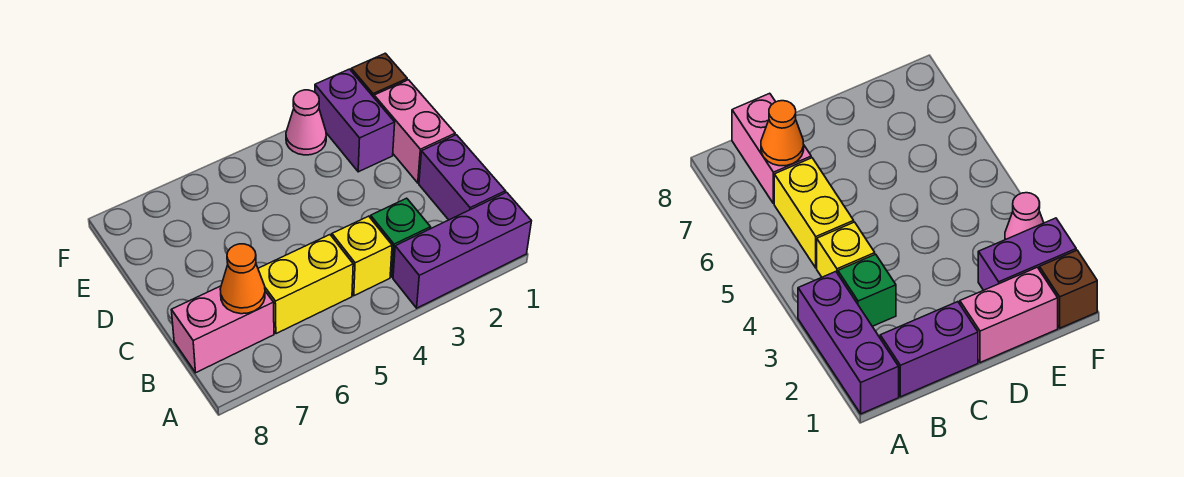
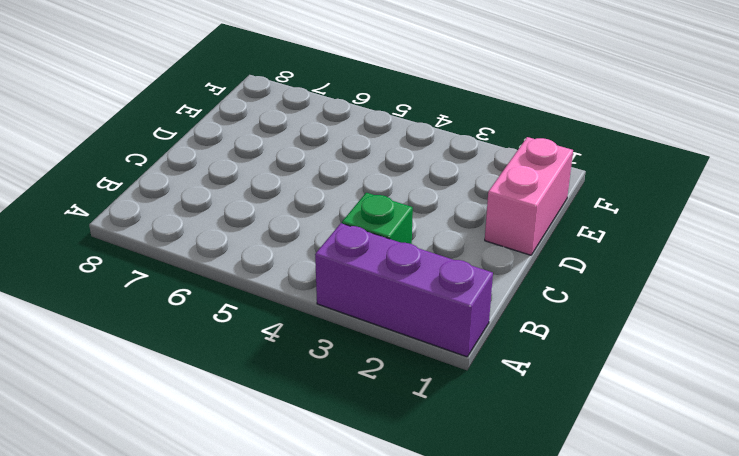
none -> purple 1x2 brick [419,135,505,220]
none -> yellow 1x1 brick [332,216,392,296]

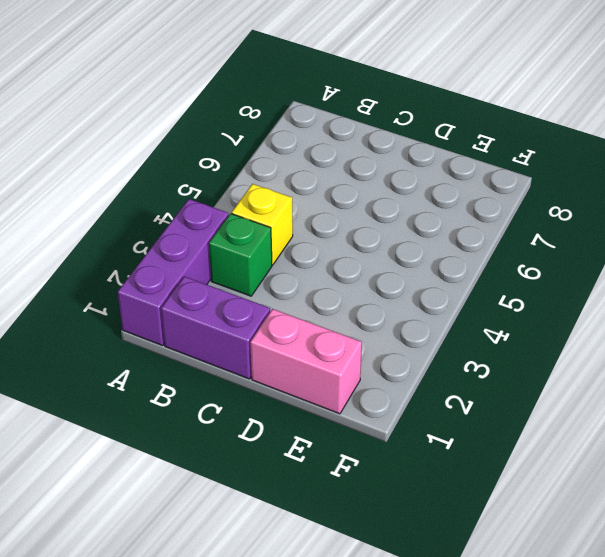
none -> yellow 1x2 brick [258,235,353,334]
none -> pink 1x2 brick [171,286,274,373]

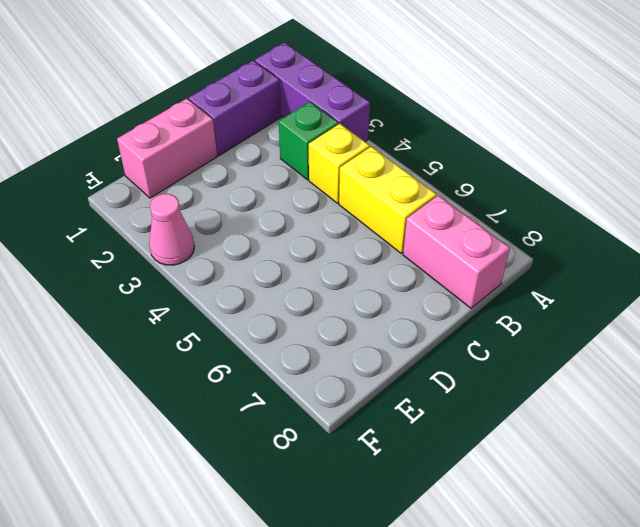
none -> purple 1x2 brick [315,69,395,172]
none -> brown 1x1 brick [351,53,407,97]

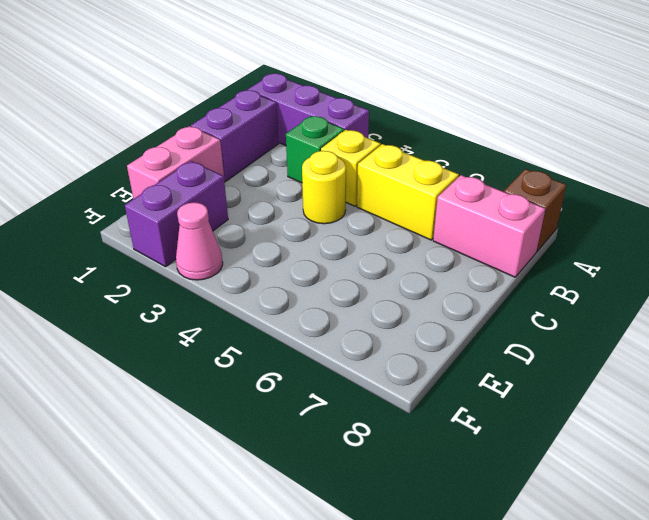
brown 1x1 brick [504,169,566,251] -> brown 1x1 brick moved to [351,53,407,97]
yellow 1x1 round brick [302,151,346,224] -> none
none -> orange 1x1 cone [220,244,265,314]

